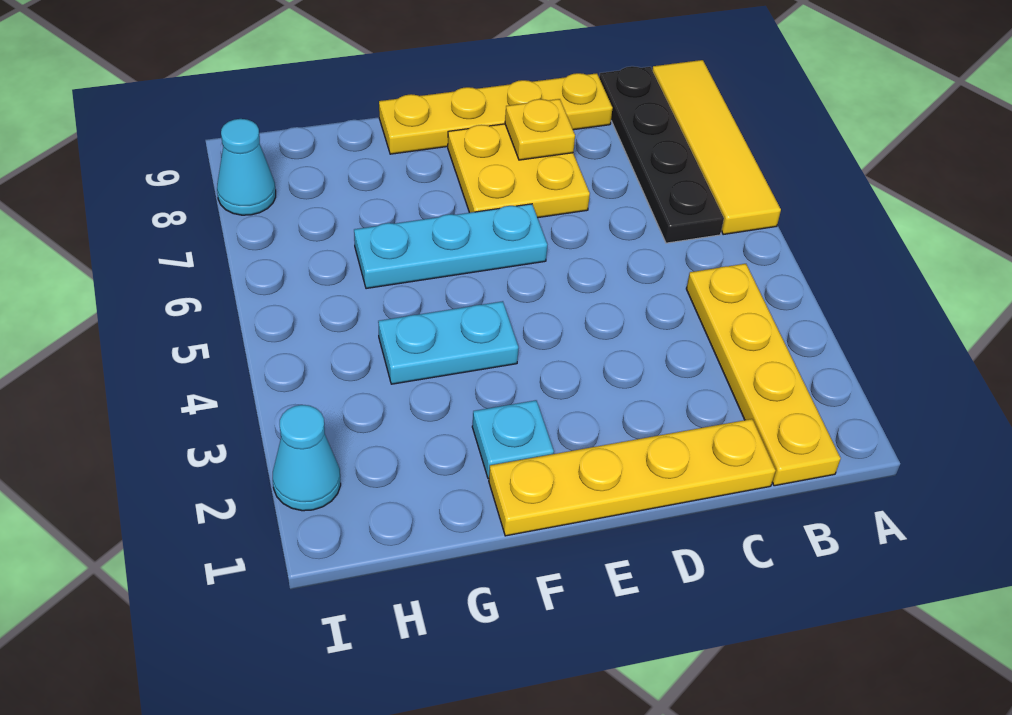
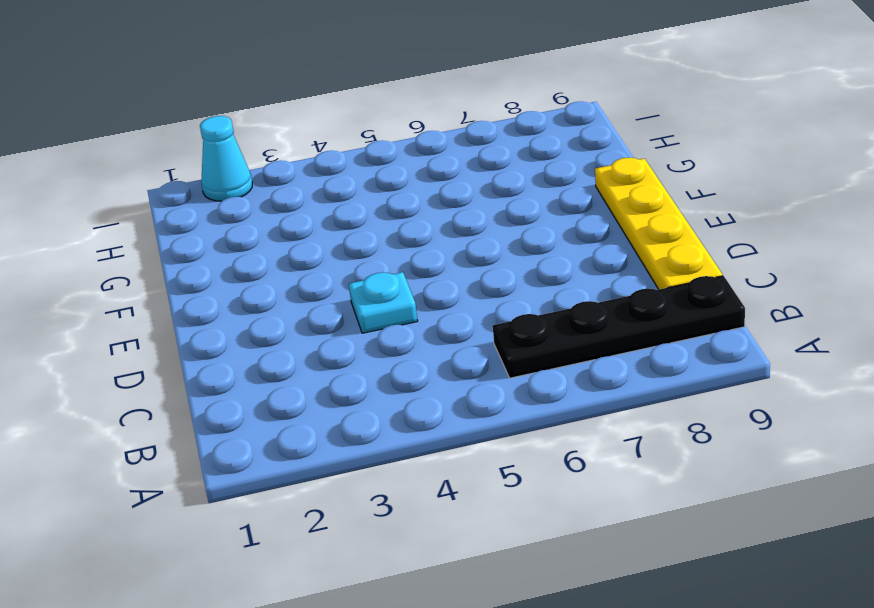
cyan 1x1 plate [349,272,418,333] -> cyan 1x1 plate moved to [472,400,554,479]
none -> yellow 1x4 tile [652,60,781,234]
none -> yellow 1x4 plate [686,264,841,486]
none -> yellow 1x4 plate [489,419,776,536]

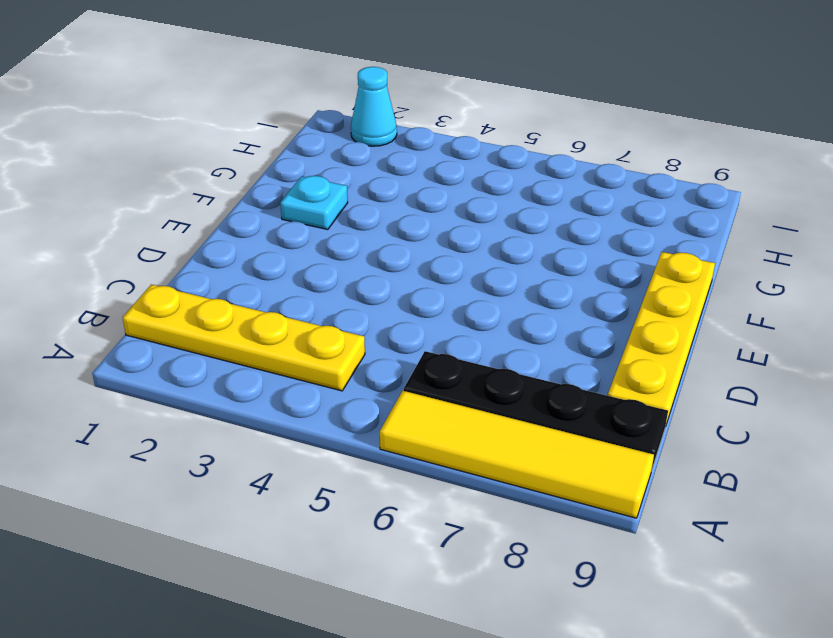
none -> yellow 1x4 plate [489,419,776,536]
none -> yellow 2x2 plate [448,124,590,218]
none -> cyan 1x3 plate [354,204,547,289]

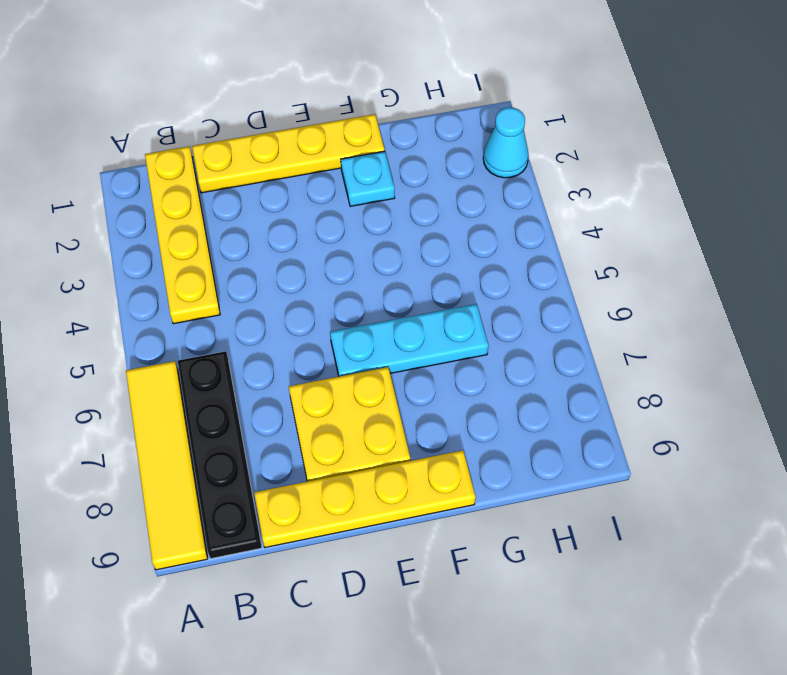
none -> cyan 1x2 plate [378,301,519,384]
none -> cyan 1x1 cone [217,119,276,215]
none -> yellow 1x1 plate [505,99,575,160]

